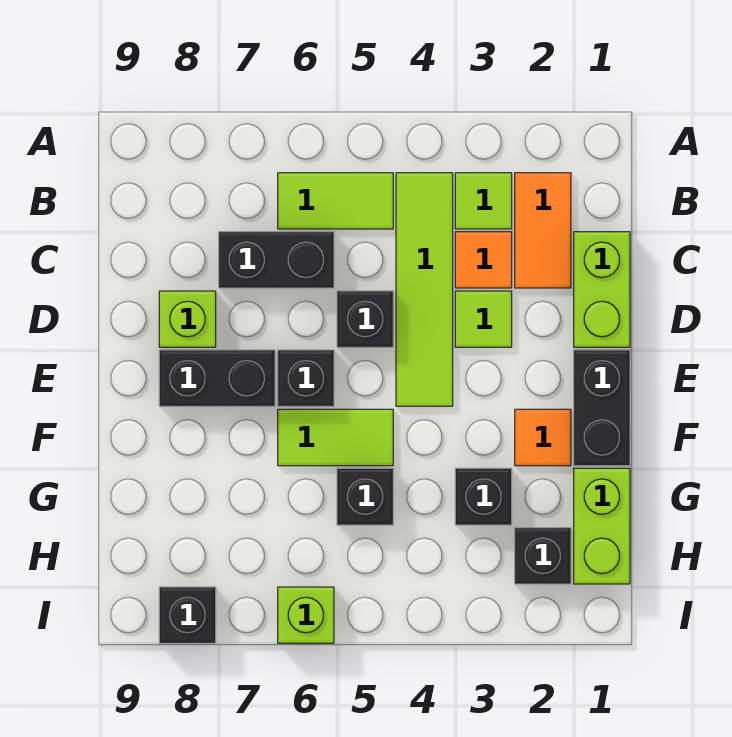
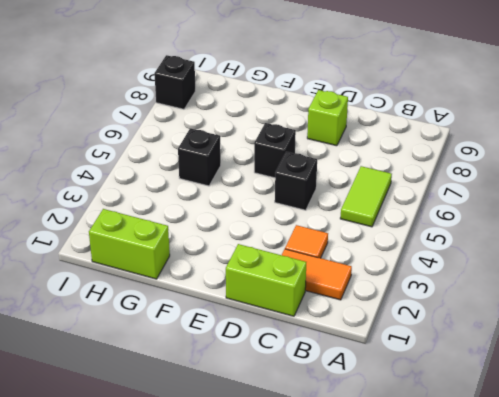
none -> lime 1x1 tile [455,173,512,229]
none -> lime 1x4 tile [396,173,453,406]
none -> black 1x2 brick [219,232,334,288]

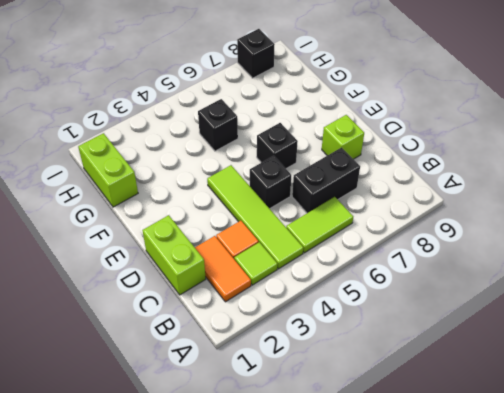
none -> lime 1x1 tile [455,291,512,347]
none -> black 1x2 brick [574,350,630,466]
none -> black 1x2 brick [159,350,275,406]

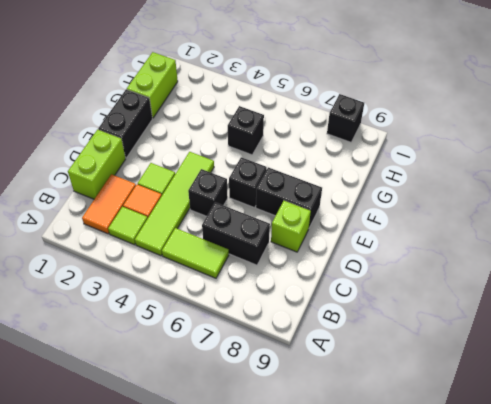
none -> orange 1x1 tile [515,409,571,466]
none -> lime 1x2 tile [278,409,393,466]
none -> black 1x1 brick [455,468,512,525]

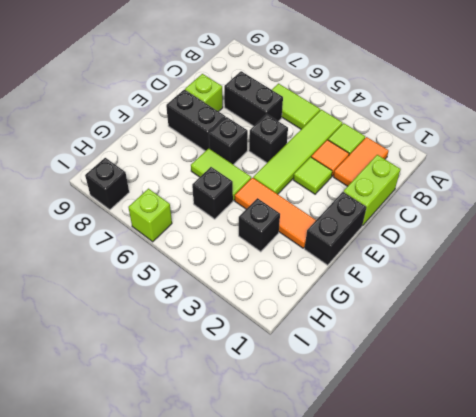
orange 1x3 tile [235,178,316,248] -> orange 1x1 tile [515,409,571,466]
none -> lime 1x2 brick [574,468,630,584]
none -> black 1x1 brick [515,528,571,584]

